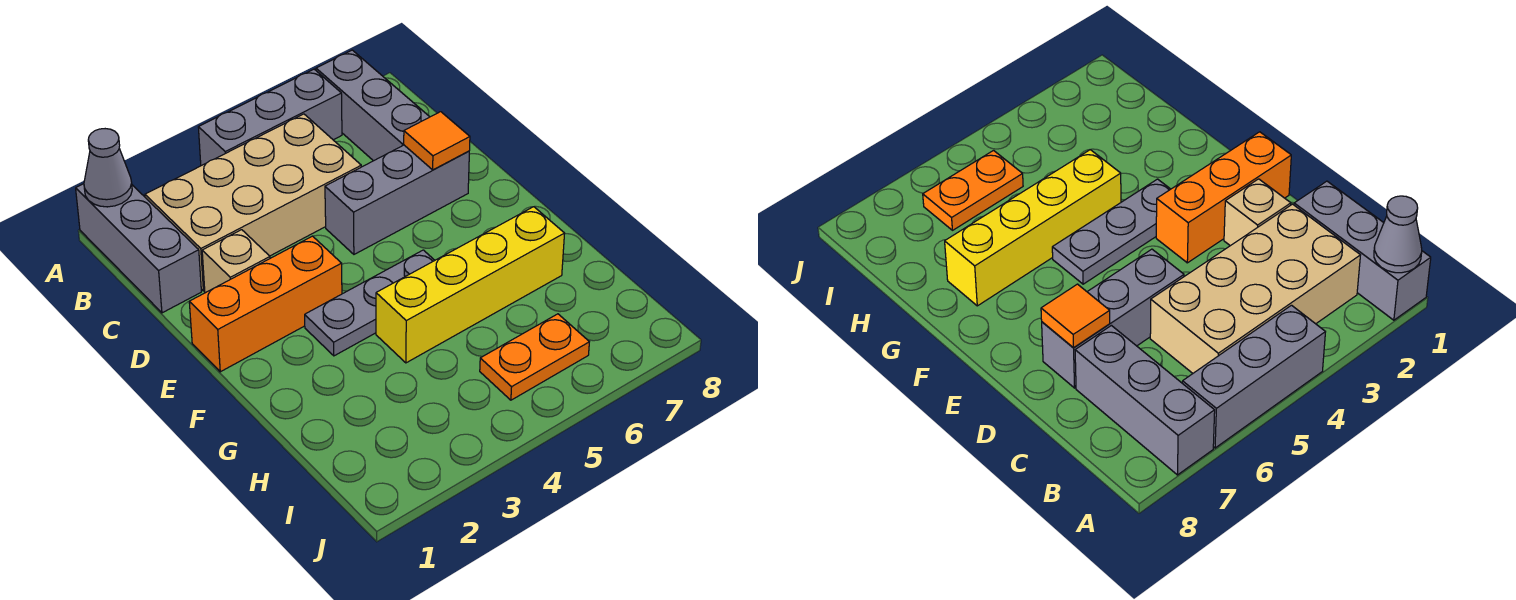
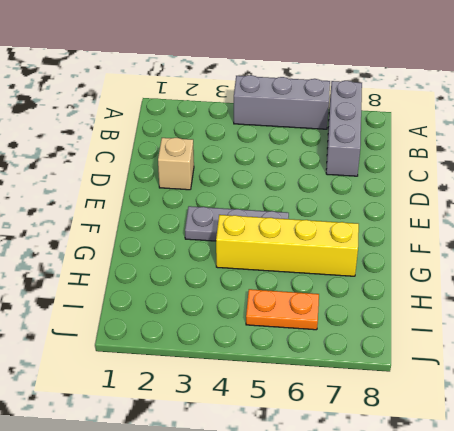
none -> grey 1x3 brick [76,184,201,313]
none -> tan 2x4 brick [145,114,361,291]
none -> grey 1x3 brick [325,145,469,254]

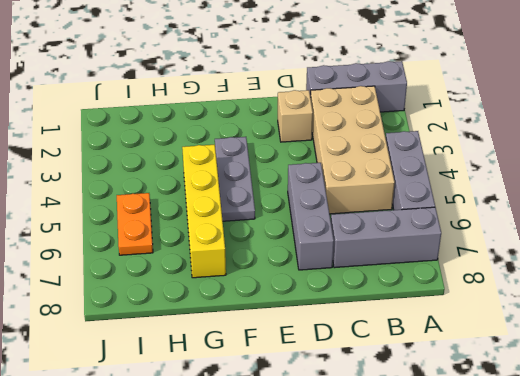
none -> orange 1x3 brick [189,236,342,372]
none -> grey 1x1 cone [84,129,132,207]
none -> orange 1x1 tile [404,112,470,170]

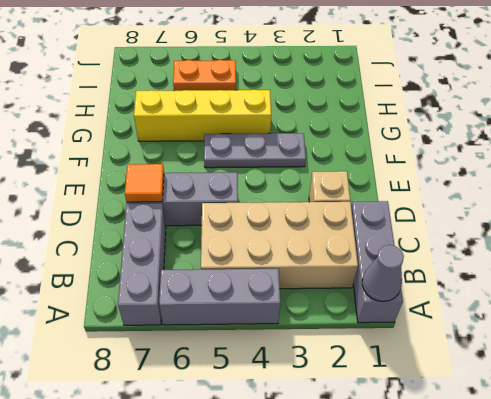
none -> orange 1x3 brick [189,236,342,372]

